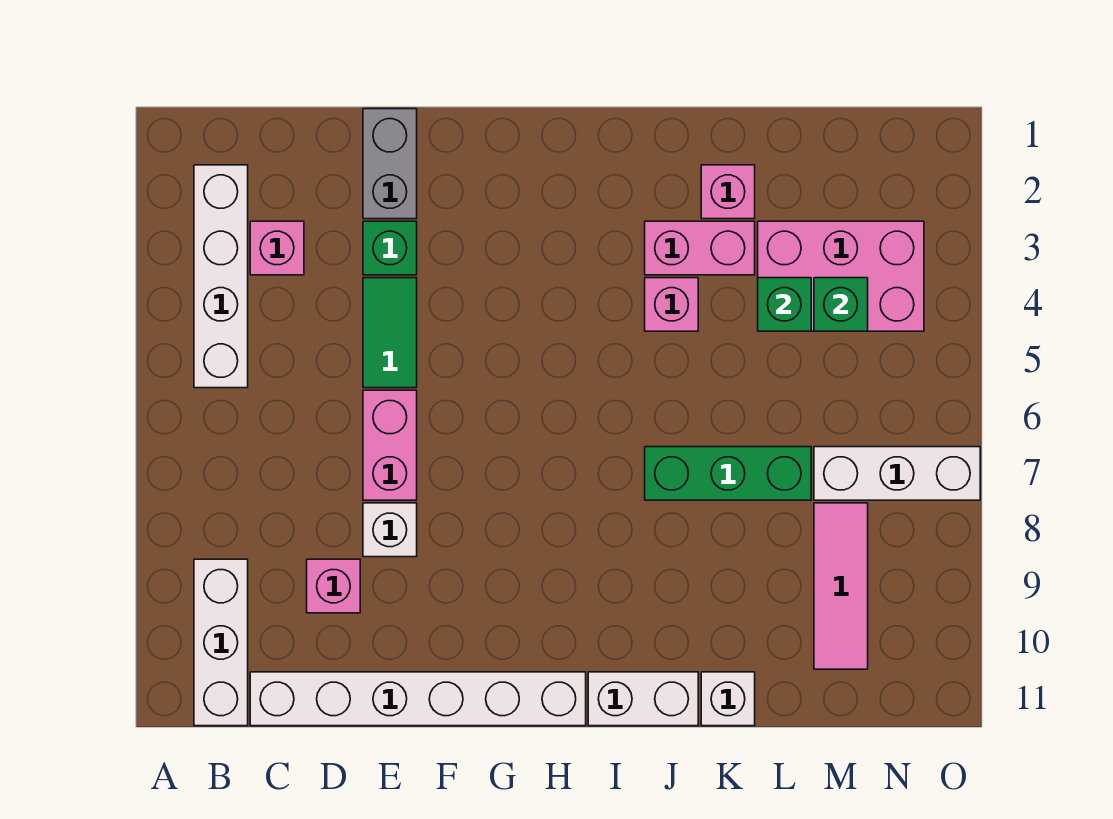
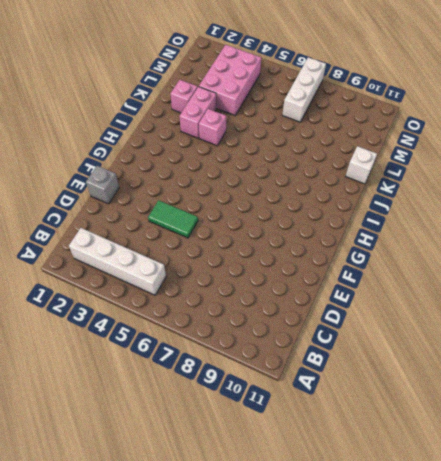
grey 1x1 brick [86,166,119,204] -> grey 1x2 brick [363,109,417,219]
none -> white 1x3 brick [194,559,248,726]
none -> pink 1x1 brick [250,221,304,275]
none -> white 1x6 brick [250,672,586,726]

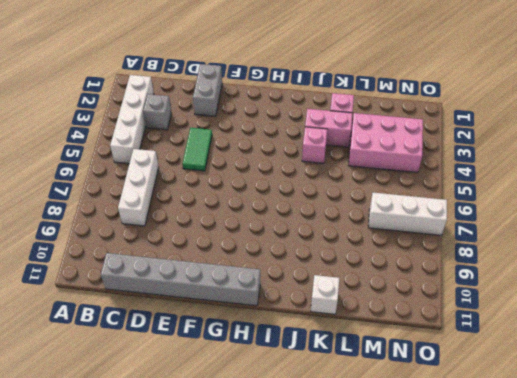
grey 1x1 brick [143,94,171,130] -> pink 1x1 brick [250,221,304,275]
white 1x3 brick [118,149,159,226] -> white 1x3 brick moved to [194,559,248,726]
grey 1x6 brick [101,253,260,306] -> white 1x6 brick [250,672,586,726]
none -> pink 1x1 brick [307,559,360,613]
none -> green 1x1 brick [363,221,417,275]
none -> pink 1x2 brick [363,390,417,500]

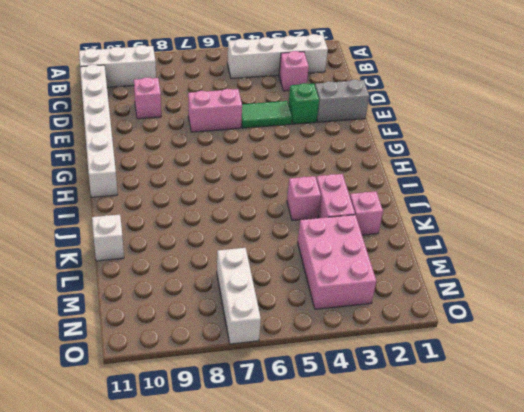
none -> white 1x1 brick [363,503,417,557]
none -> white 1x2 brick [588,672,698,726]
none -> green 1x3 brick [645,447,811,500]

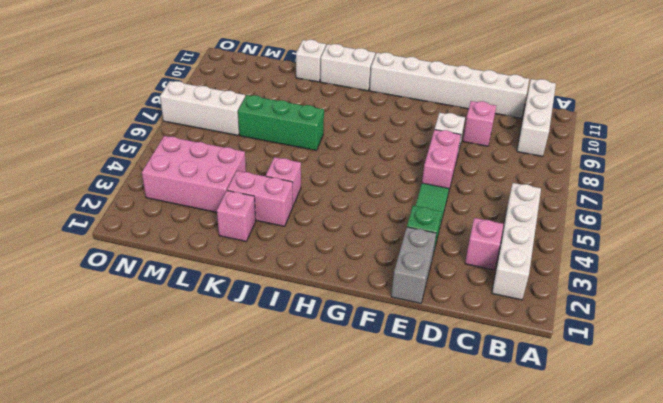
none -> pink 1x3 tile [814,503,868,669]
none -> green 1x1 brick [758,278,811,331]
none -> green 1x1 brick [814,278,868,331]

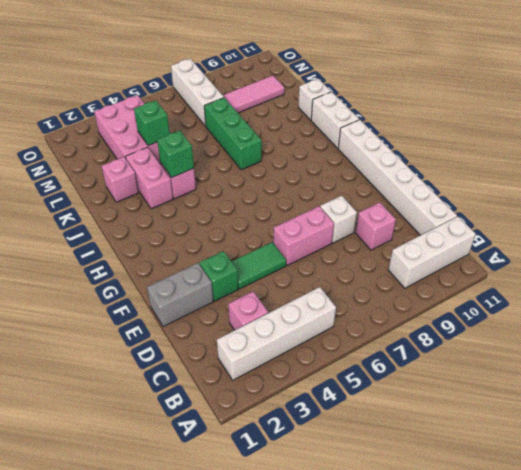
green 1x1 brick [157,131,194,177] -> green 1x1 brick moved to [814,278,868,331]

